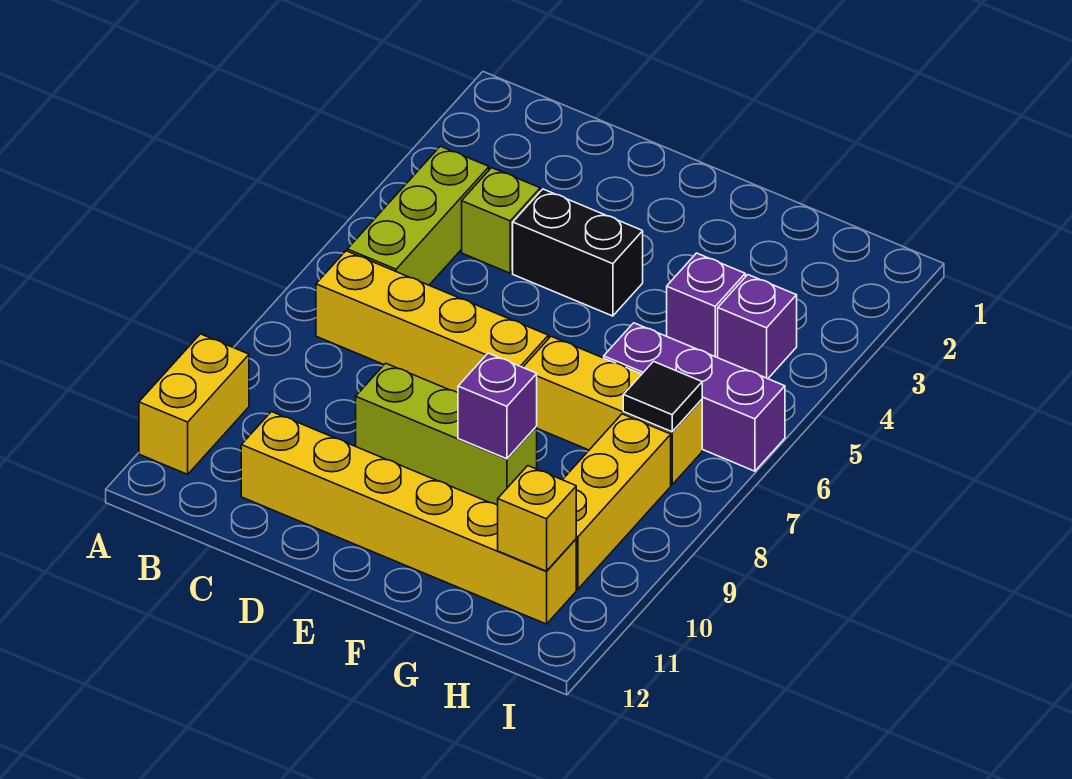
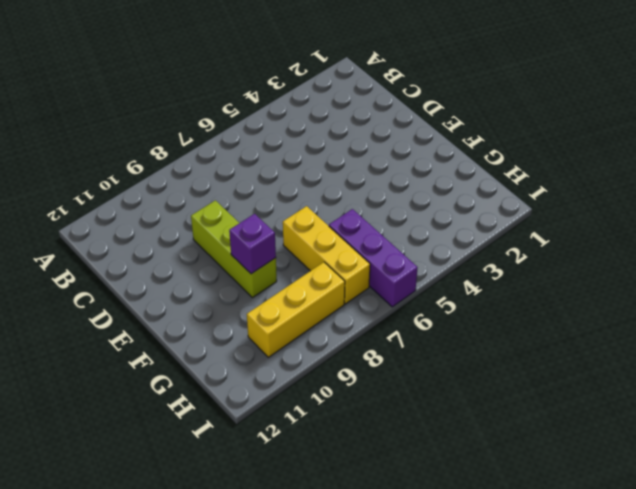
none -> yellow 1x2 brick [139,334,249,474]
none -> lime 1x3 brick [347,146,489,285]
none -> yellow 1x4 brick [316,251,548,392]

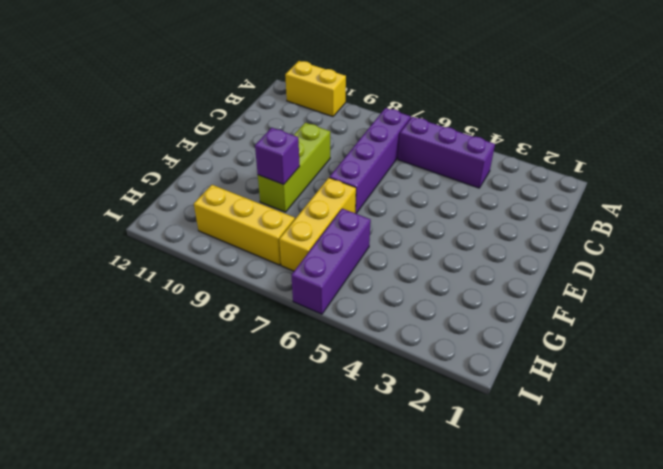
purple 1x3 brick [398,117,495,188] -> lime 1x3 brick [347,146,489,285]
purple 1x4 brick [330,108,411,214] -> yellow 1x4 brick [316,251,548,392]
none -> lime 1x1 brick [462,168,540,273]
none -> yellow 1x6 brick [241,412,576,624]
none -> black 1x2 brick [513,189,643,316]

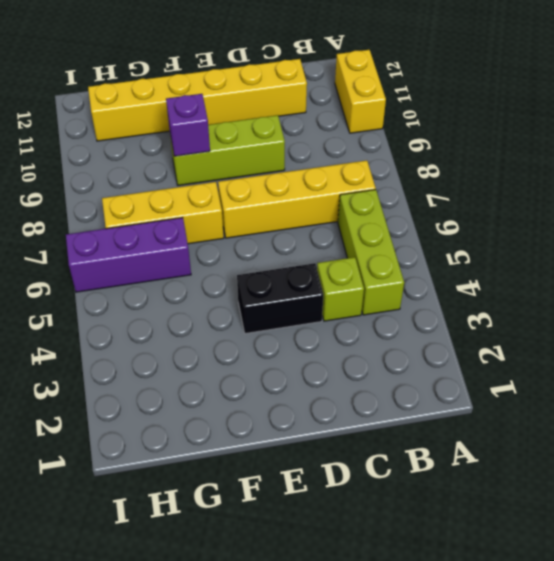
none -> purple 1x1 brick [667,253,745,357]
none -> purple 1x1 brick [718,275,797,379]
none -> yellow 1x3 brick [563,414,671,589]

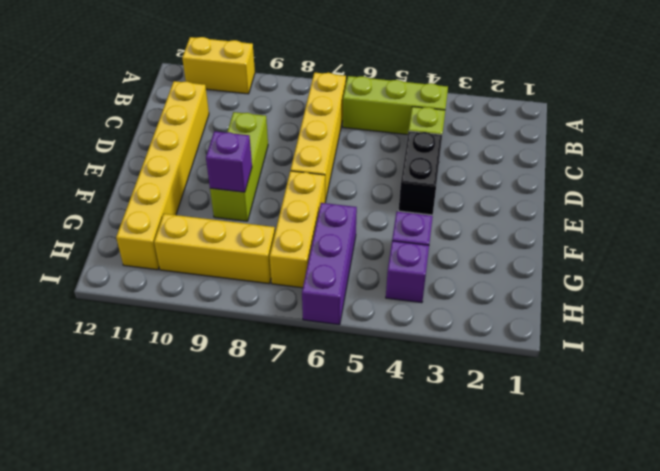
none -> black 1x1 tile [623,361,702,432]
none -> yellow 1x1 brick [498,466,576,571]

